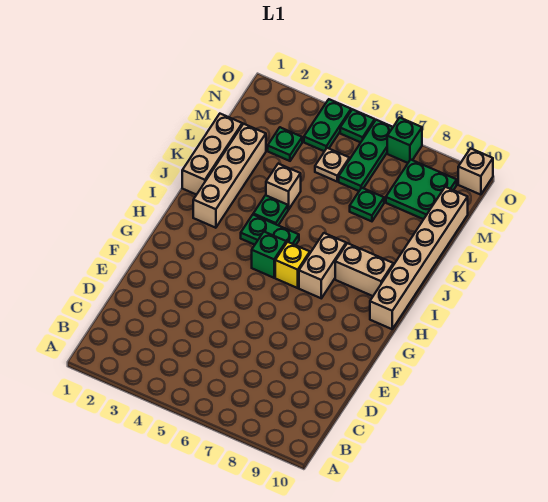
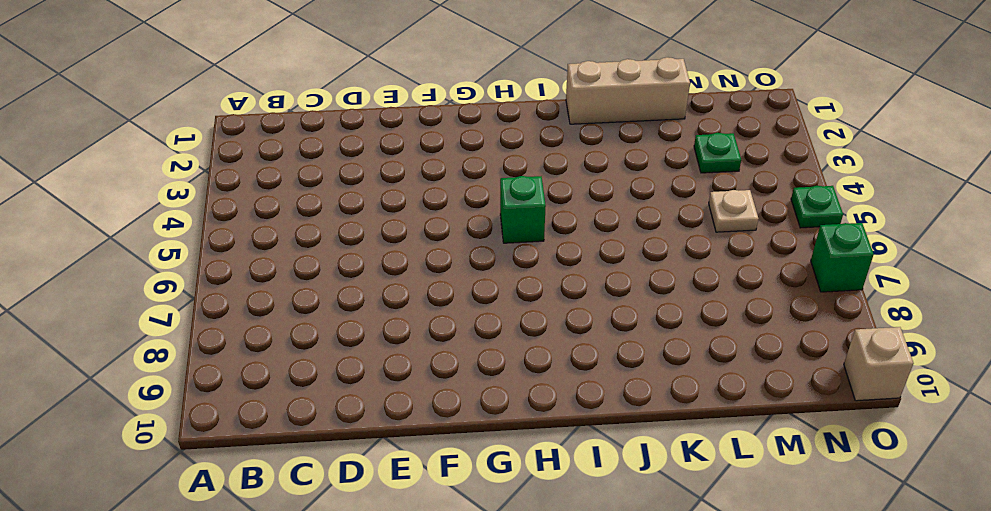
none -> yellow 1x1 brick [275,242,310,288]
none -> tan 1x2 brick [299,233,346,298]
none -> tan 1x6 brick [370,187,468,329]

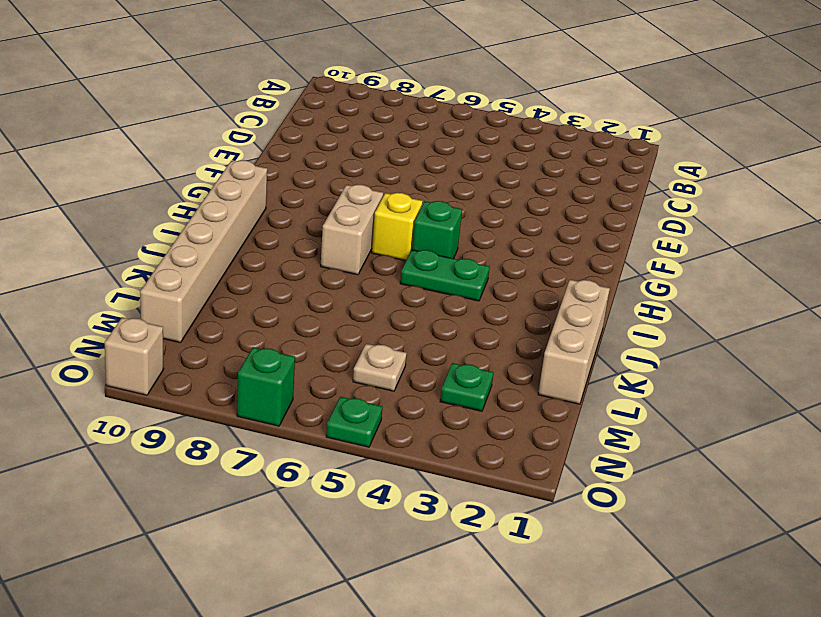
none -> tan 1x4 brick [193,124,266,228]
none -> tan 1x2 brick [335,243,393,296]
none -> green 1x1 plate [253,195,288,225]

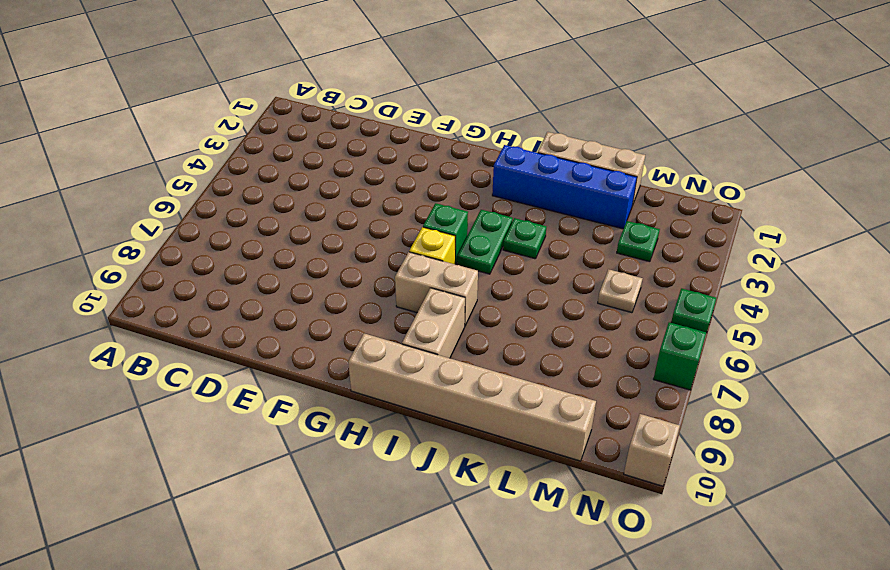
blue 1x4 brick [492,145,637,229] -> tan 1x4 brick [193,124,266,228]
none -> tan 1x1 brick [266,164,301,210]
none -> green 1x1 plate [350,188,384,221]
none -> green 1x3 plate [339,120,393,191]

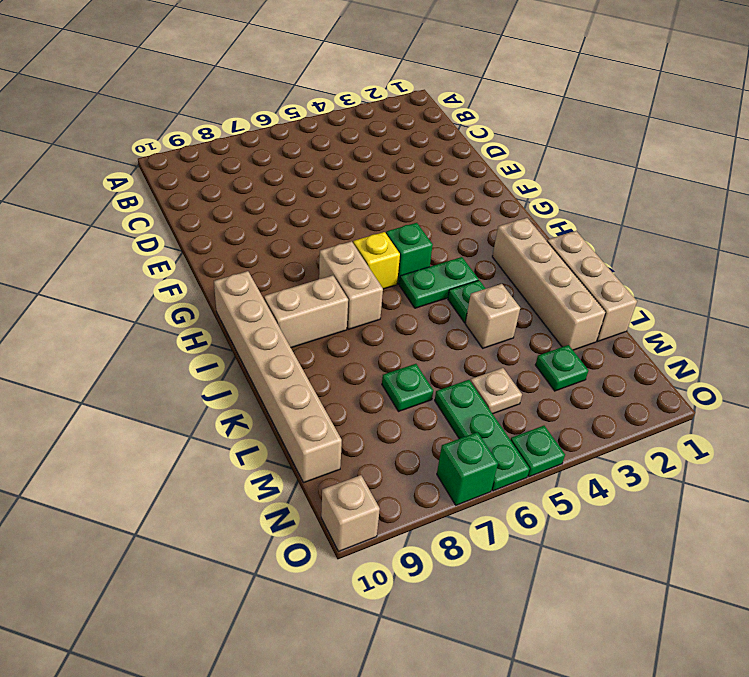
none -> green 2x2 plate [386,160,457,219]
none -> green 1x2 plate [304,99,351,151]

